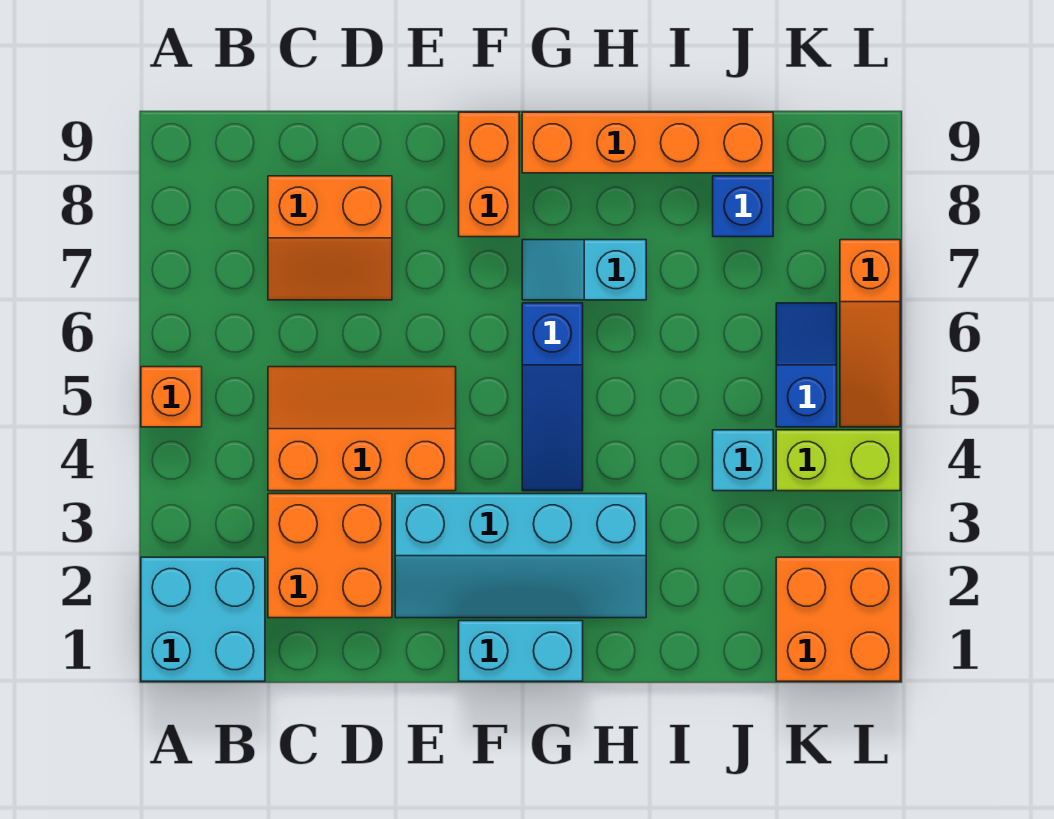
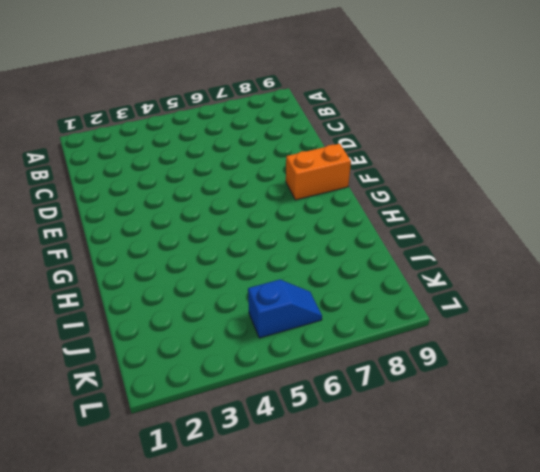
none -> cyan 2x2 brick [141,557,265,681]
none -> orange 1x1 brick [141,367,202,427]
none -> orange 2x2 brick [268,494,392,618]

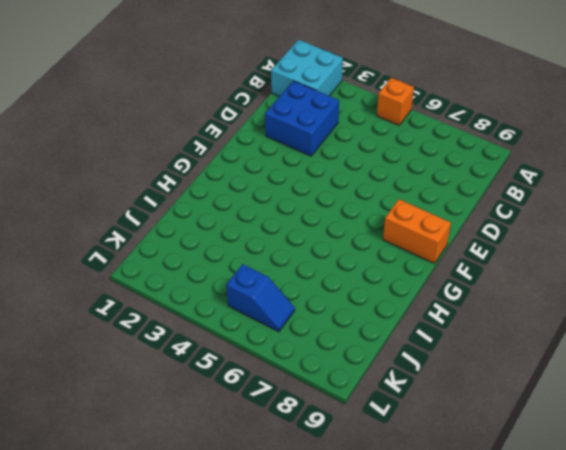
blue 2x2 brick [265,81,339,156] -> orange 2x2 brick [268,494,392,618]
none -> orange 2x3 slope [268,367,456,491]
none -> orange 2x2 slope [268,176,392,300]
none -> cyan 2x4 slope [395,494,646,618]

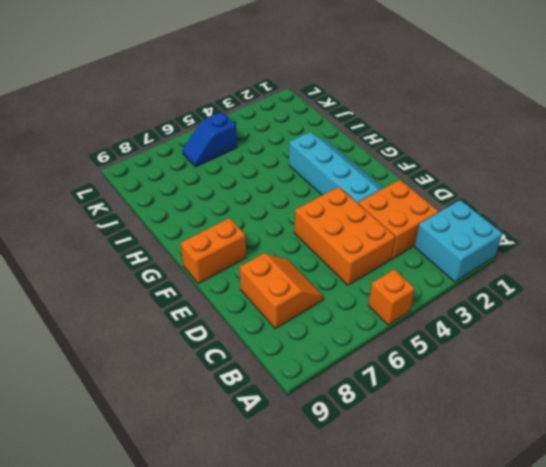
orange 2x3 brick [294,187,395,285] -> orange 2x3 slope [268,367,456,491]
none -> cyan 1x2 brick [459,621,583,681]
none -> blue 1x3 slope [522,303,583,491]
none -> cyan 1x2 slope [522,240,646,300]

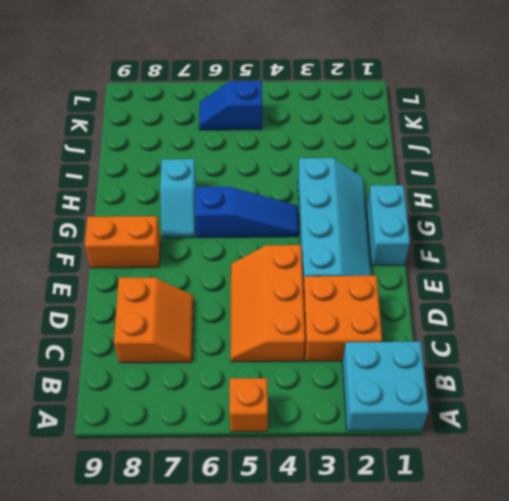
none -> orange 1x4 brick [522,112,773,173]
none -> cyan 1x1 brick [713,430,773,491]
none -> blue 1x1 brick [713,176,773,237]

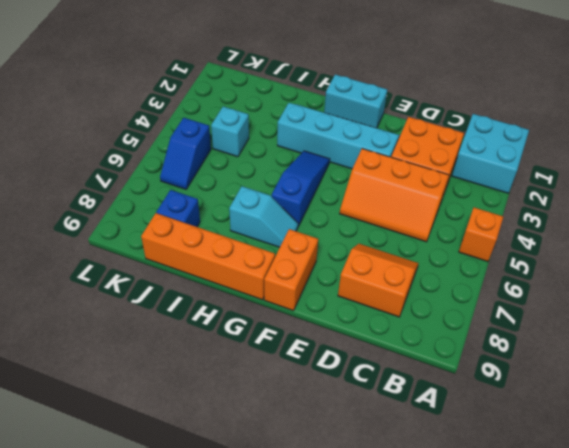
none -> orange 2x2 brick [776,557,900,681]
none -> lime 1x2 brick [776,430,900,491]
none -> orange 1x3 slope [840,240,900,427]

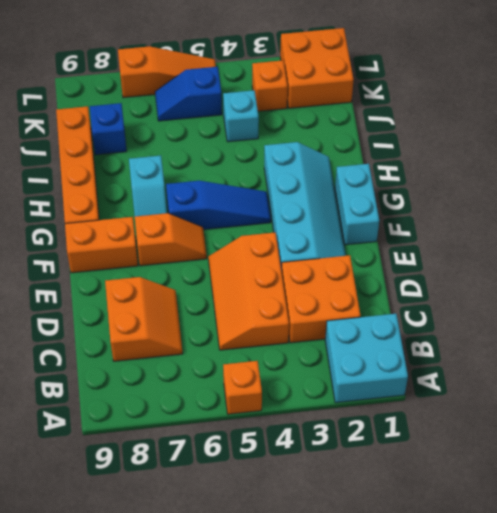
orange 1x2 slope [135,213,207,266] -> none
orange 1x1 brick [252,60,288,111] -> none
none -> lime 1x2 brick [776,430,900,491]

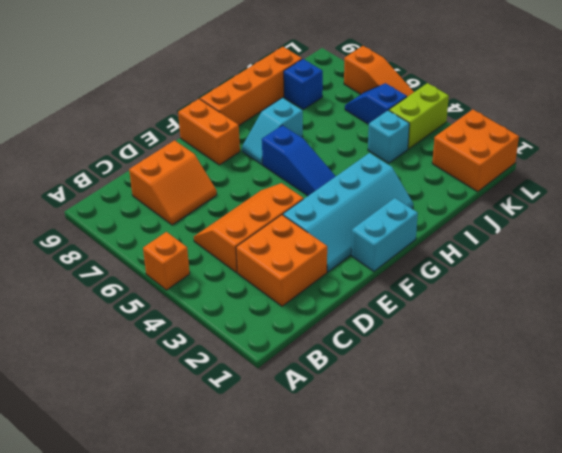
none -> cyan 2x2 brick [141,557,265,681]

